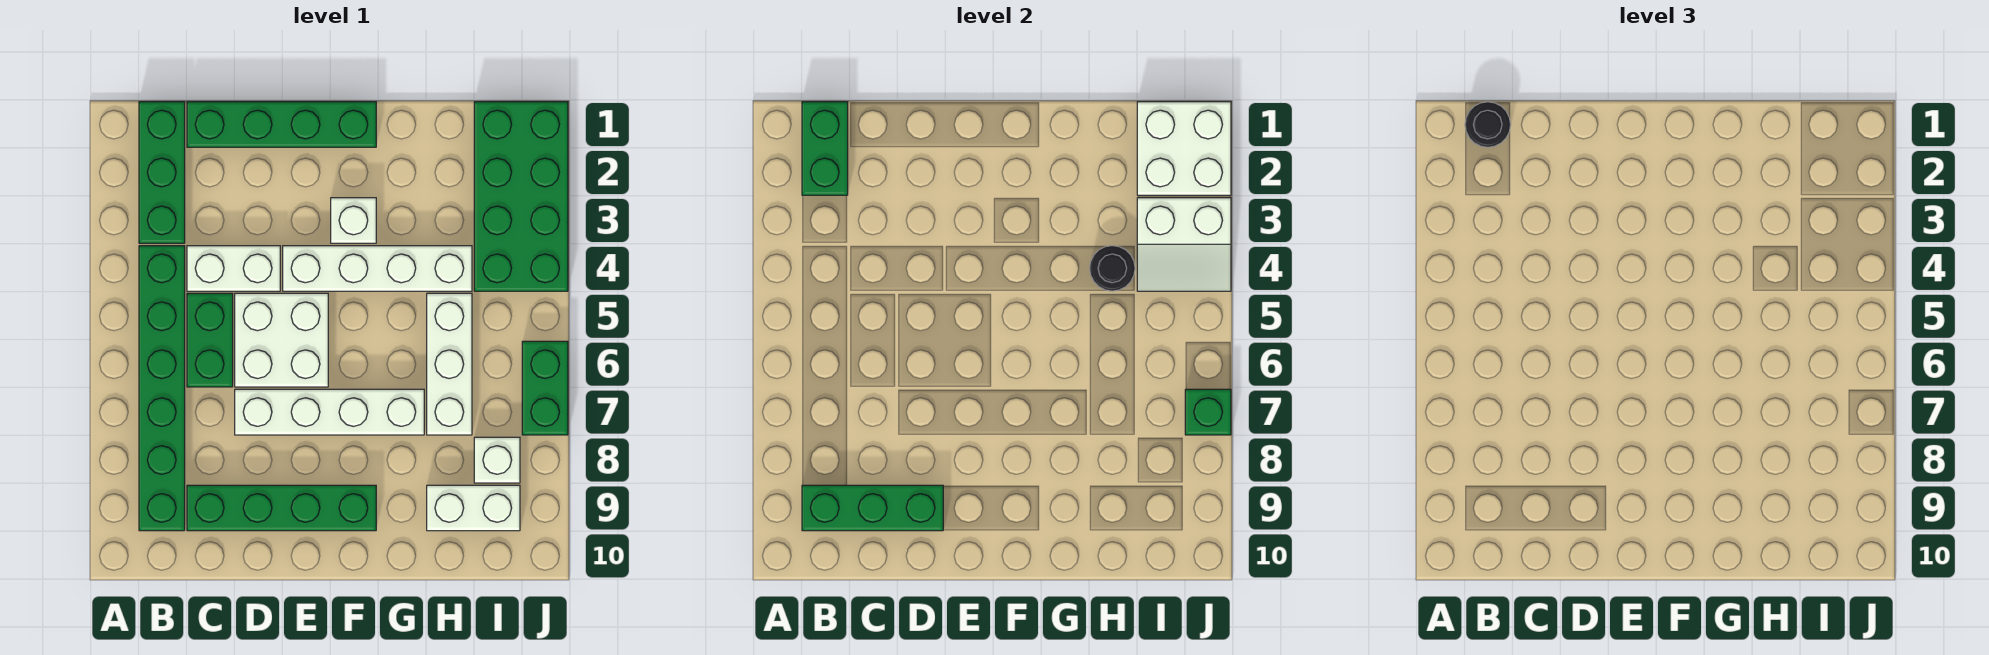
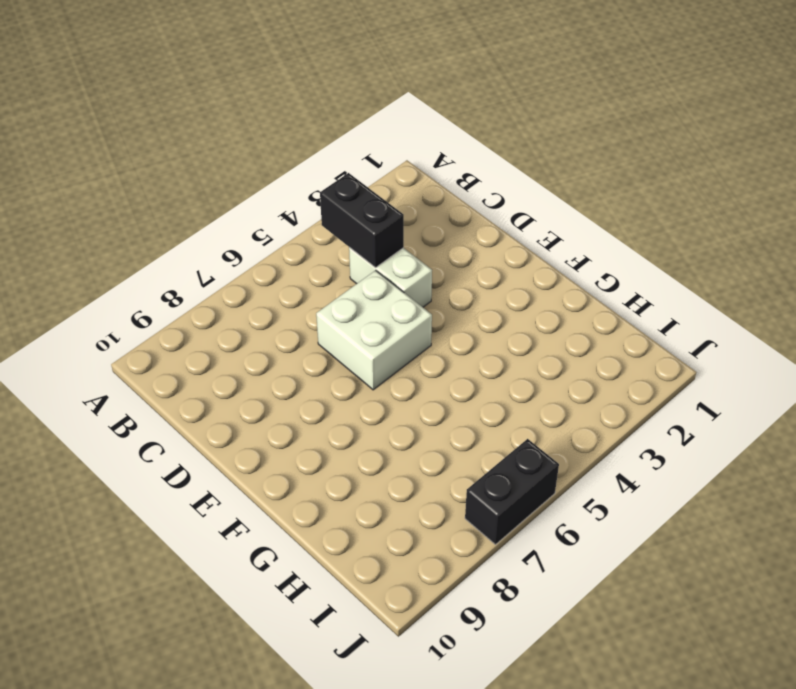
black 1x2 brick [320,173,404,268] -> none
black 1x2 brick [465,439,559,545] -> green 1x2 brick [522,341,568,435]
none -> green 1x3 brick [139,102,185,243]
none -> green 1x6 brick [139,246,185,531]
none -> green 1x4 brick [187,102,376,147]

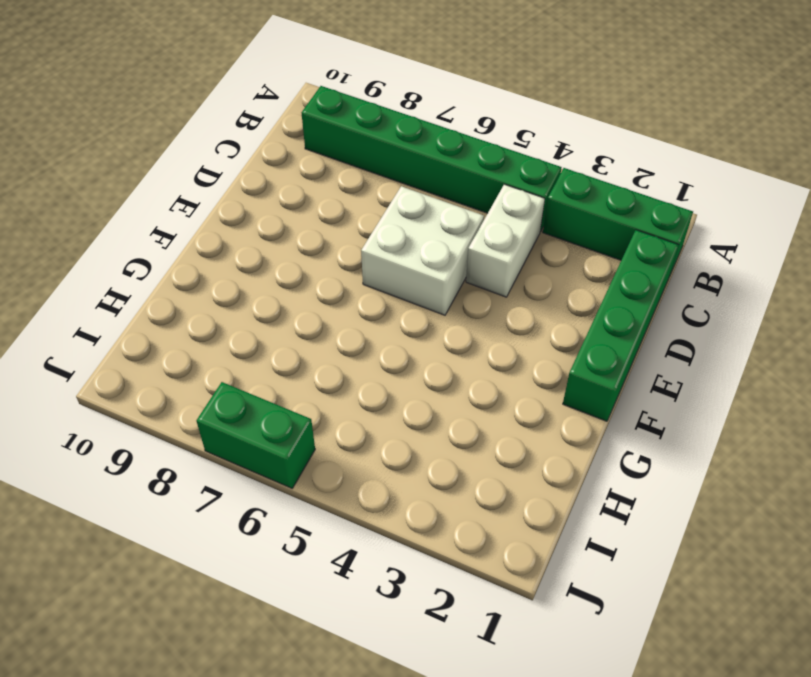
none -> green 1x2 brick [187,293,233,387]
none -> green 1x4 brick [187,485,376,531]
none -> white 1x4 brick [235,389,424,435]

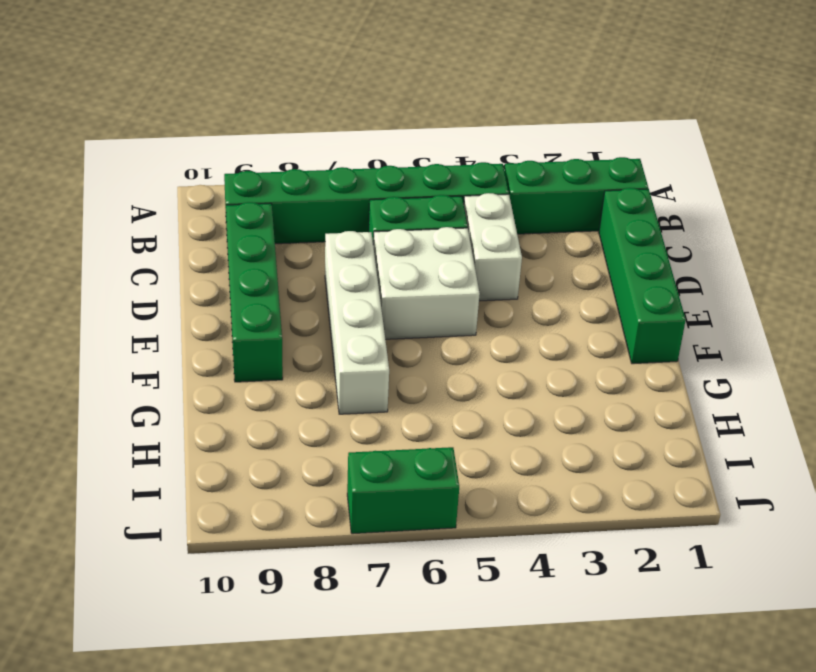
none -> white 1x4 brick [283,246,472,291]
none -> white 1x1 brick [331,198,376,243]
none -> white 1x3 brick [427,293,472,435]

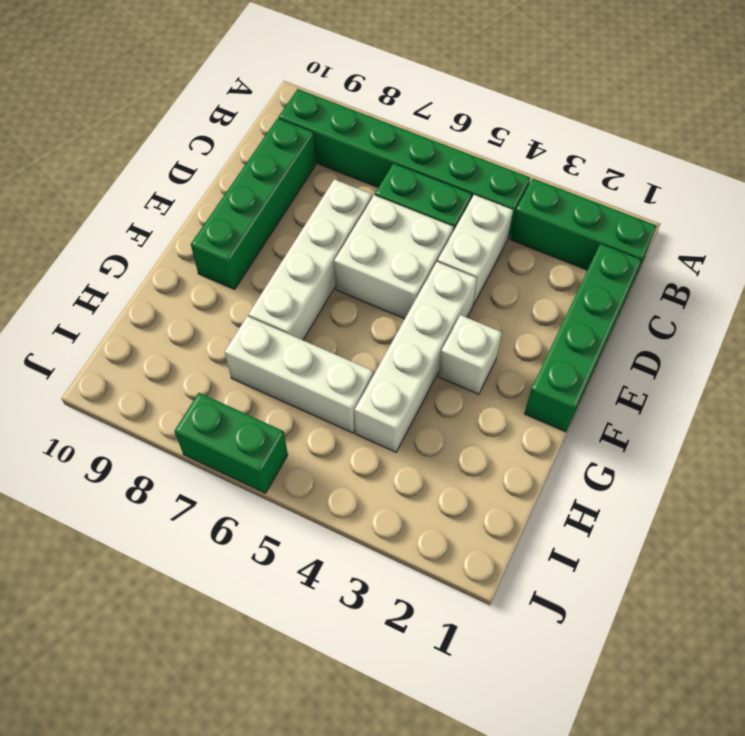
none -> white 1x2 brick [427,485,520,531]
none -> green 2x4 brick [474,102,568,291]
none -> white 1x1 brick [474,437,520,483]

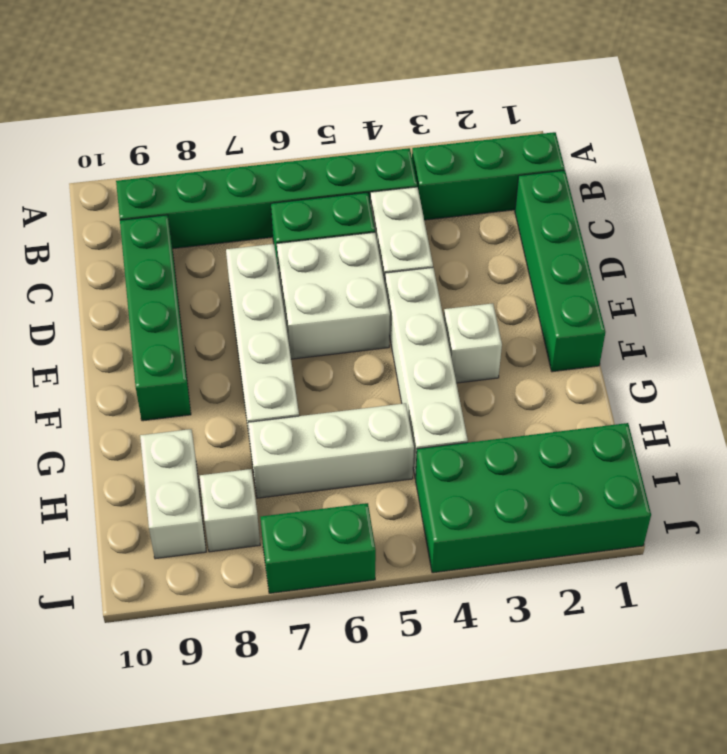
none -> green 1x2 brick [802,102,848,195]
none -> green 1x3 brick [802,485,943,531]
none -> black 1x1 round brick [1090,246,1135,291]

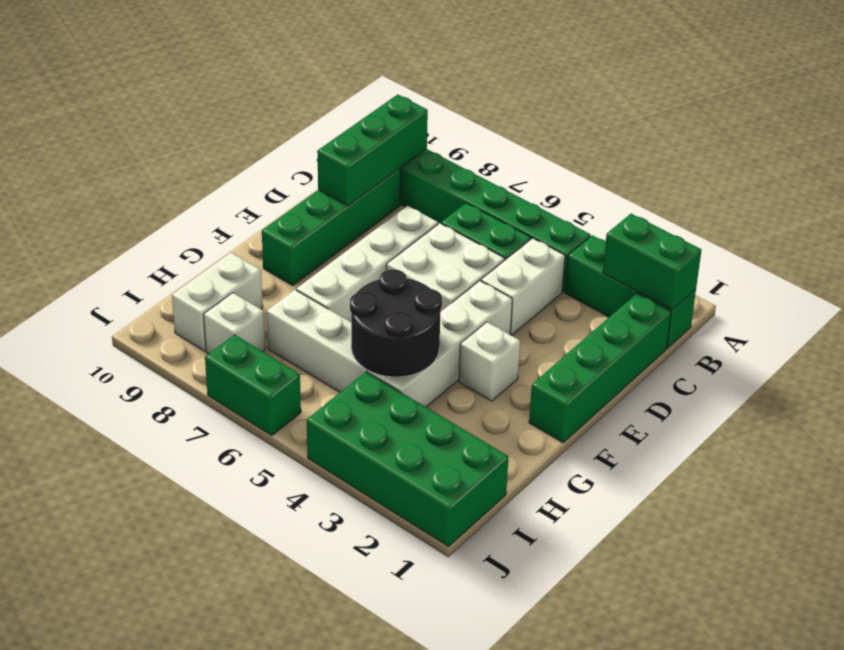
black 2x2 round brick [350,269,442,377] -> black 1x1 round brick [1090,246,1135,291]
none -> white 2x2 brick [1137,102,1231,195]
none -> white 2x2 slope [1137,198,1231,291]
none -> green 1x1 brick [1185,389,1231,435]

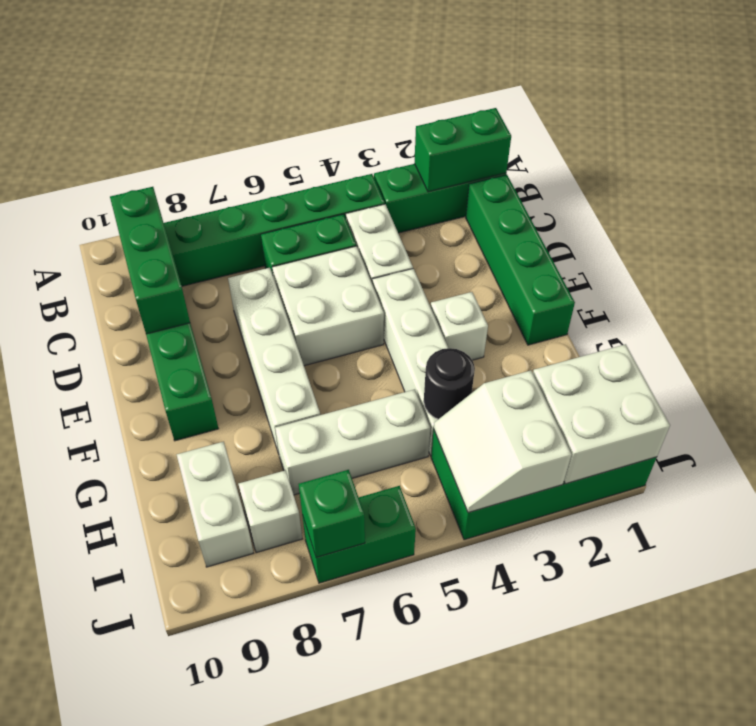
none -> black 1x1 round brick [1465,102,1511,147]

